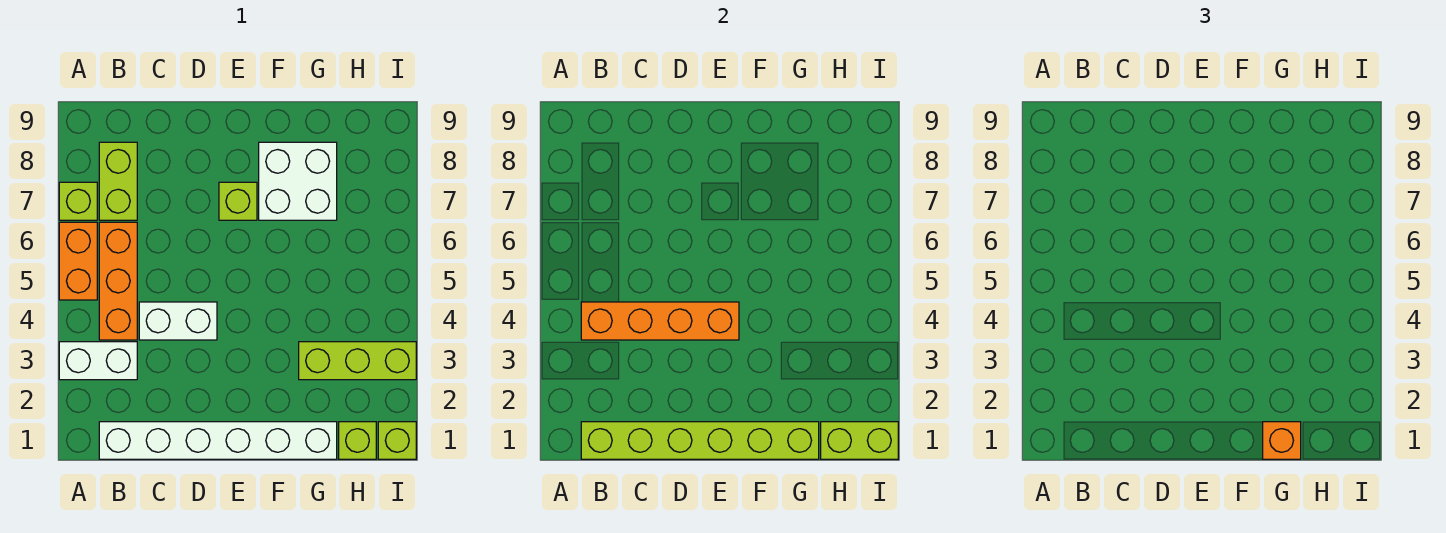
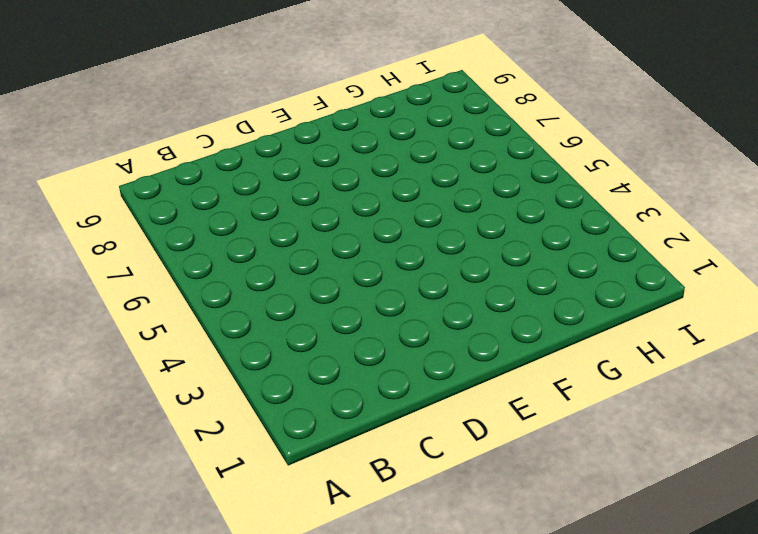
none -> white 1x2 brick [59,342,137,380]
none -> orange 1x2 brick [59,222,97,300]
none -> lime 1x1 brick [59,182,97,220]

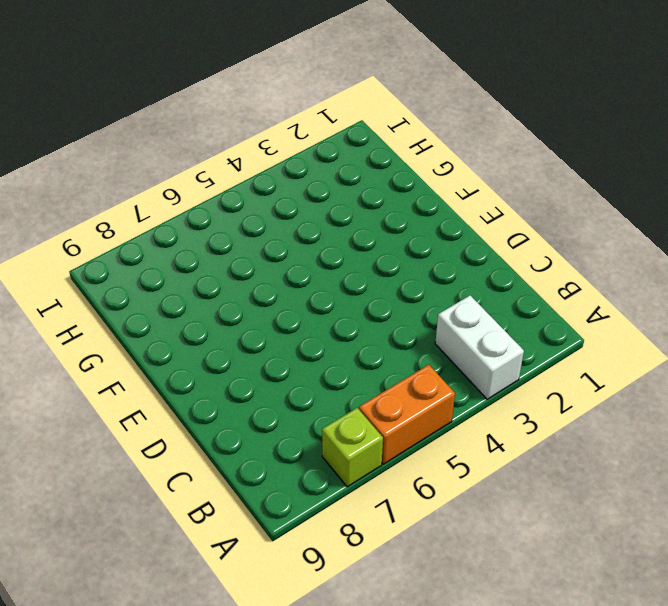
none -> white 1x6 brick [99,422,337,459]
none -> orange 1x3 brick [99,222,137,340]
none -> lime 1x2 brick [99,142,137,220]

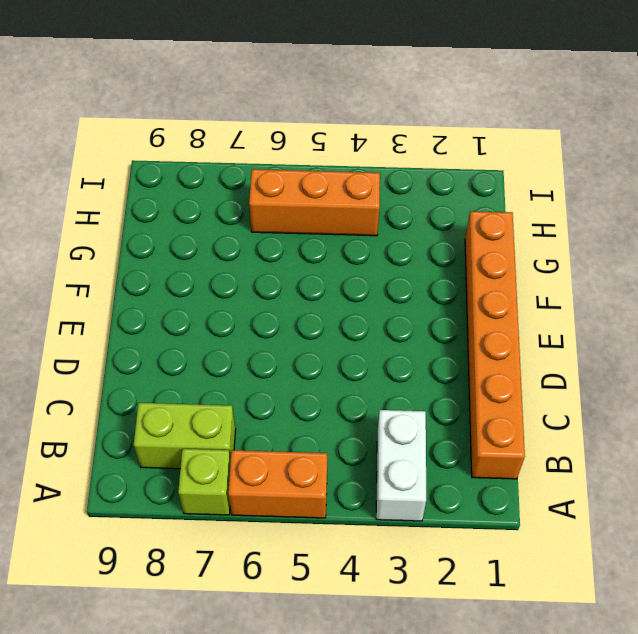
orange 1x6 brick [465,211,525,479] -> white 1x6 brick [99,422,337,459]
orange 1x3 brick [249,169,380,236] -> orange 1x3 brick moved to [99,222,137,340]
none -> white 1x2 brick [139,302,217,340]
none -> lime 1x1 brick [219,182,257,220]
none -> white 2x2 brick [259,142,337,220]

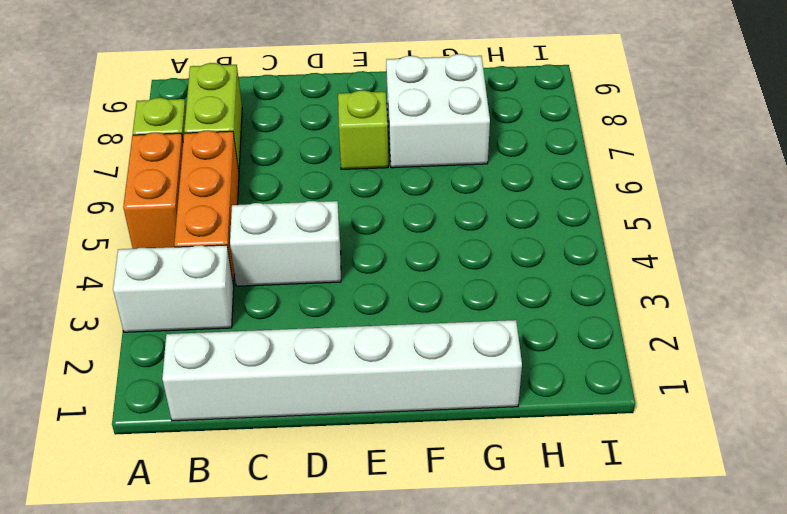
none -> lime 1x3 brick [299,342,416,380]
none -> lime 1x1 brick [339,422,376,459]
none -> lime 1x1 brick [378,422,416,459]

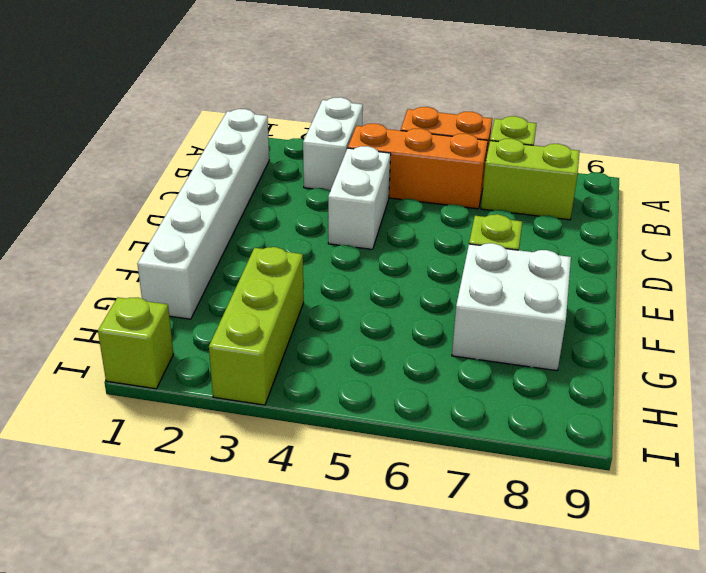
none -> lime 1x1 brick [339,422,376,459]
none -> lime 1x6 brick [581,422,819,459]
none -> orange 1x4 brick [581,302,739,340]

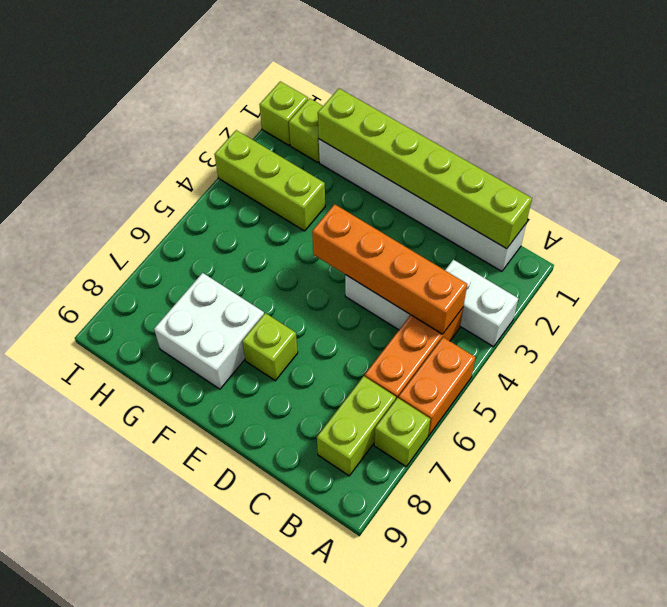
none -> lime 1x2 brick [821,422,898,459]
none -> orange 1x1 brick [1263,422,1301,459]

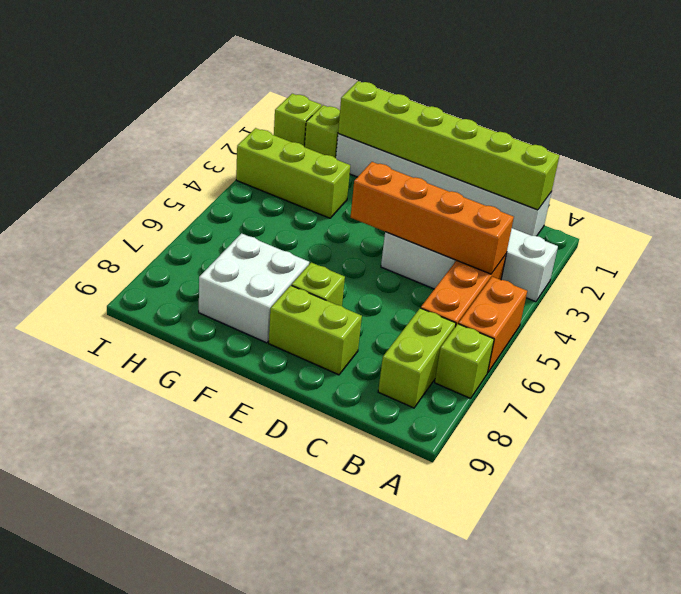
lime 1x2 brick [269,285,362,375] -> lime 1x2 brick moved to [821,422,898,459]
none -> orange 1x1 brick [1263,422,1301,459]

